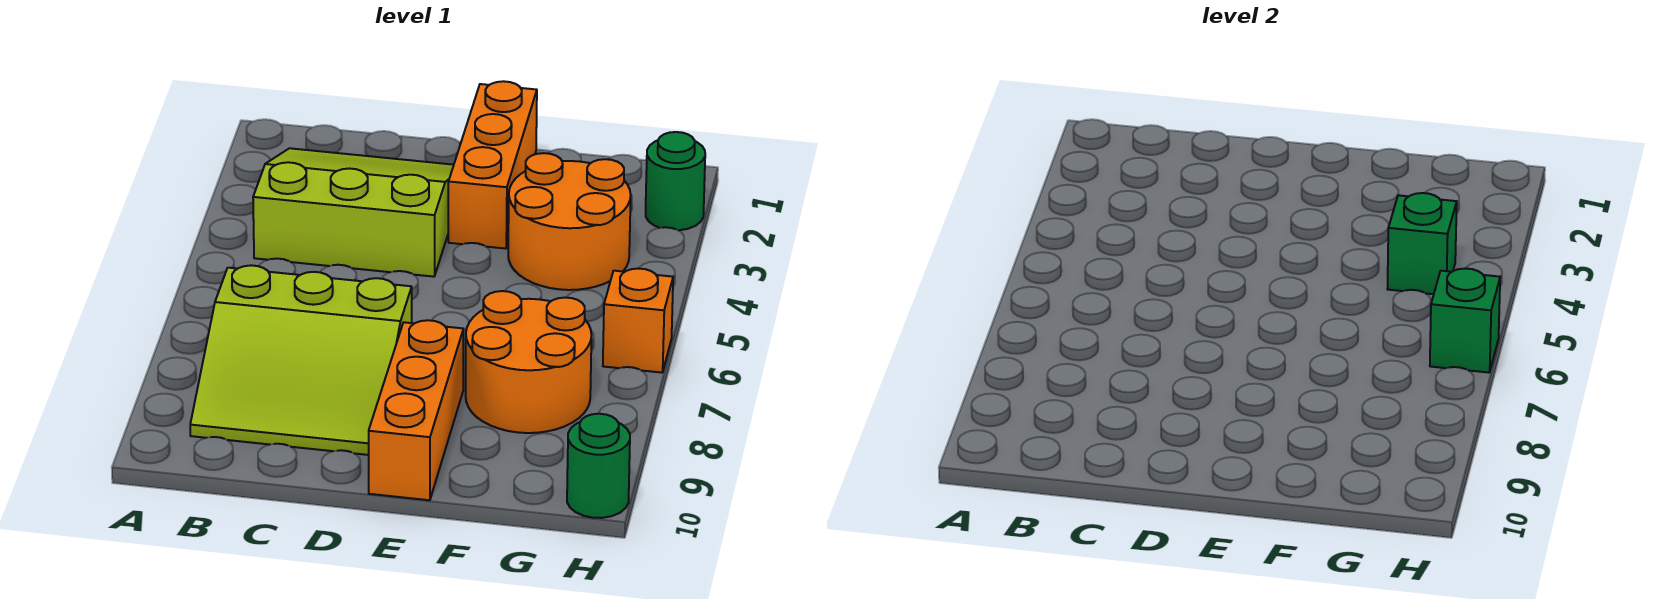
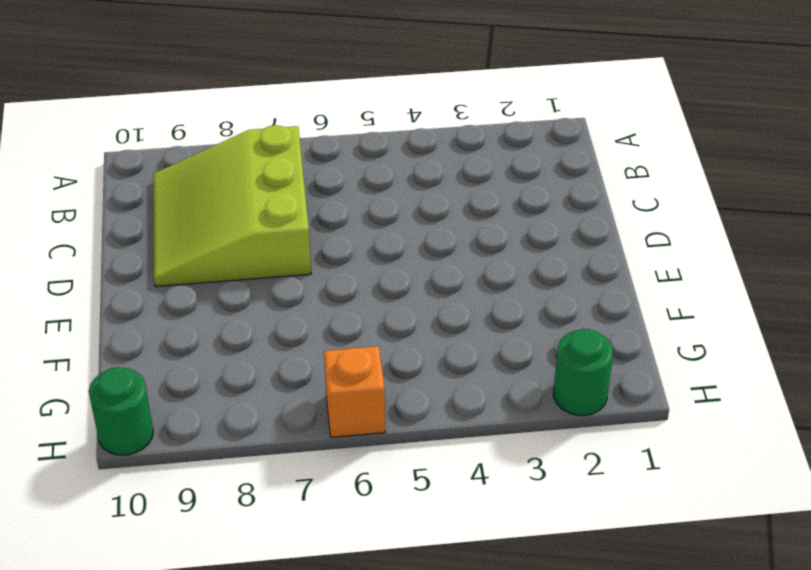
none -> lime 3x3 slope [253,148,454,277]
none -> orange 1x3 brick [448,81,537,249]

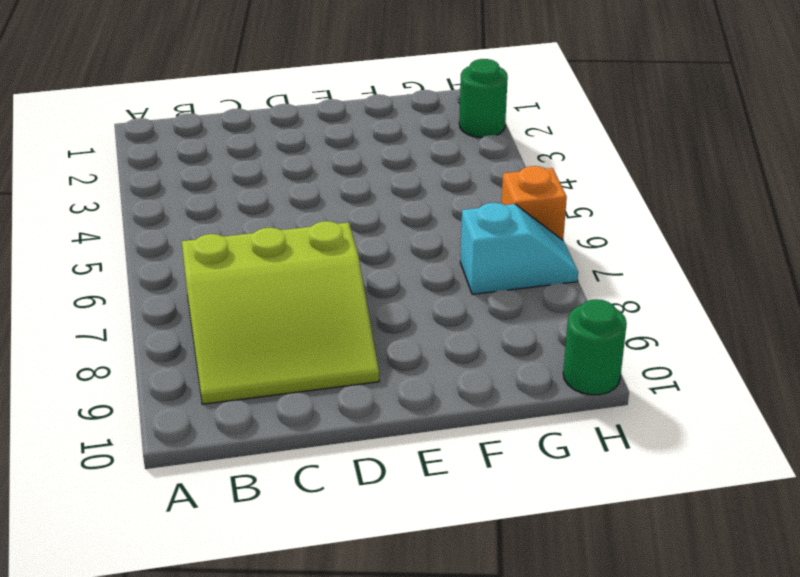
cyan 1x2 slope [460,203,578,294] -> orange 2x2 round brick [466,291,591,433]
none -> lime 3x3 slope [253,148,454,277]
none -> orange 1x3 brick [448,81,537,249]

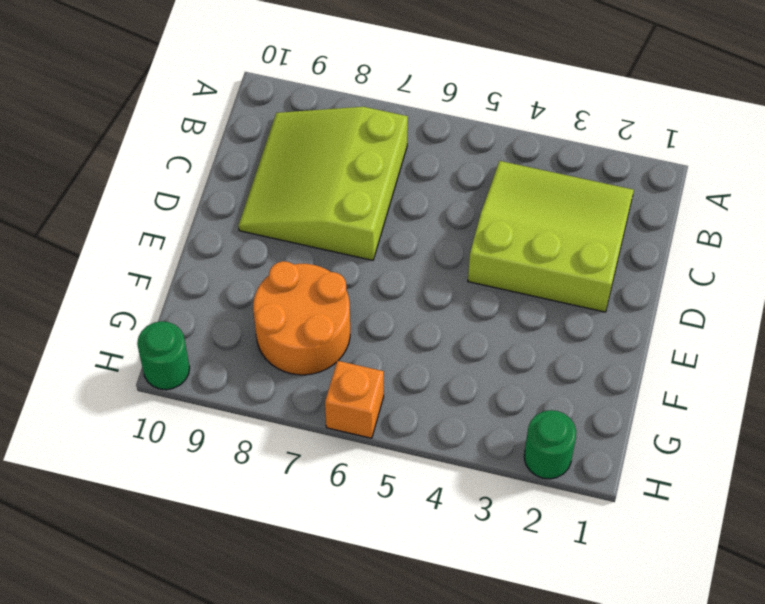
lime 3x3 slope [468,161,634,312] -> lime 3x3 slope turned to [253,148,454,277]
none -> orange 1x3 brick [448,81,537,249]
none -> orange 1x3 brick [369,320,463,500]

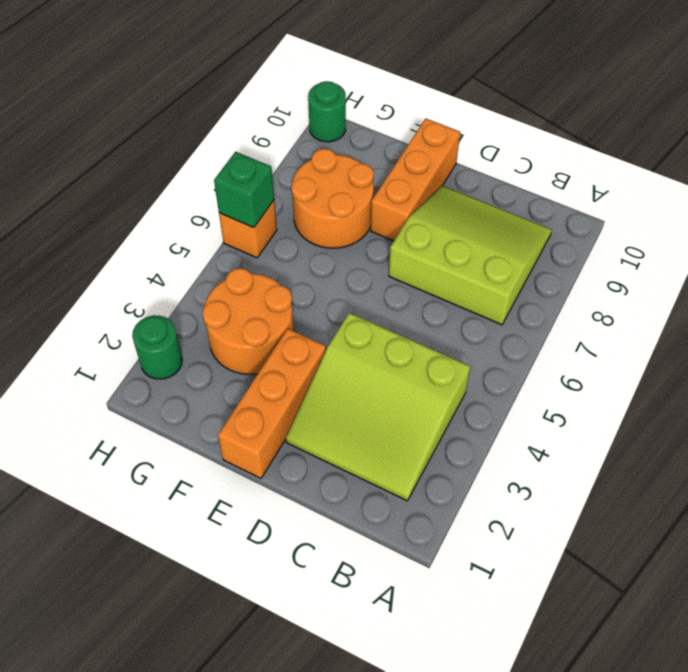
none -> green 1x1 brick [1387,193,1457,294]

